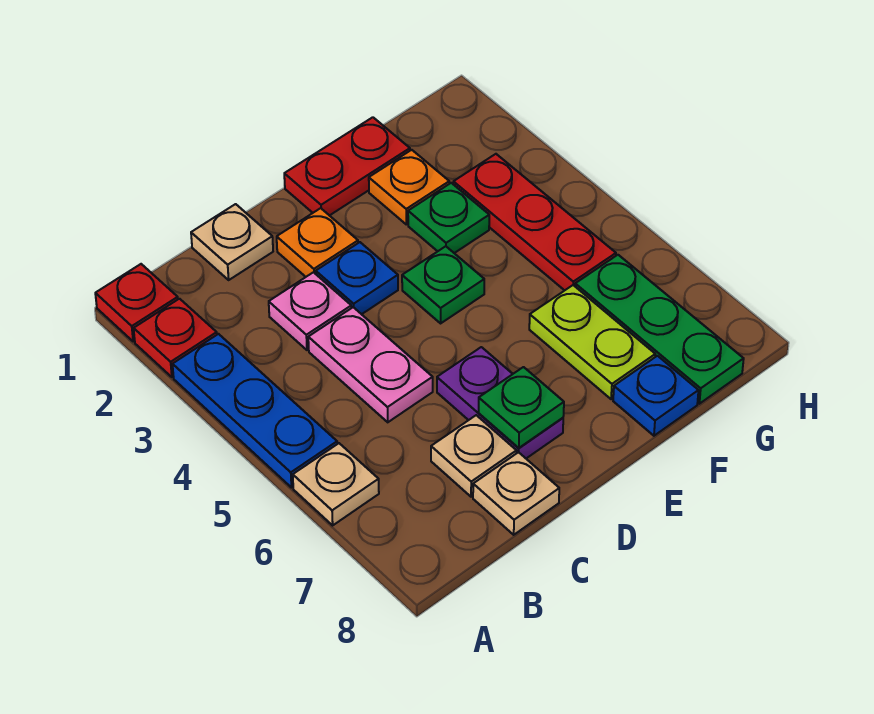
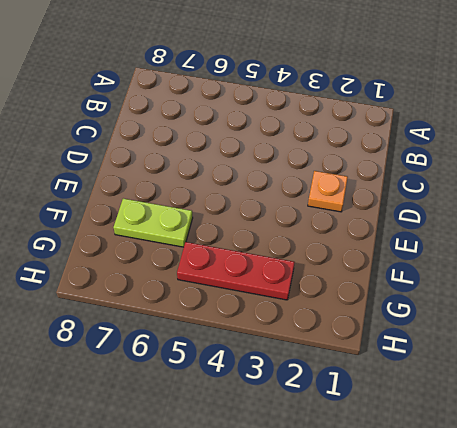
none -> red 1x1 plate [95,264,178,342]
none -> red 1x1 plate [134,299,217,377]
none -> blue 1x3 plate [173,334,337,488]

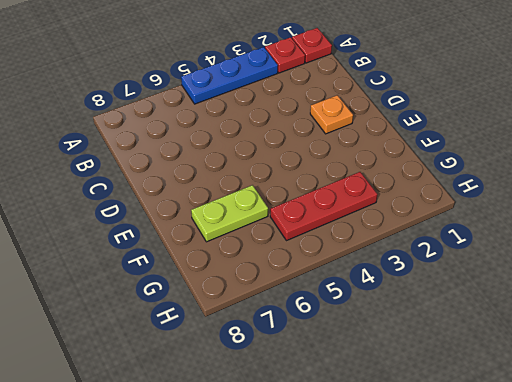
none -> tan 1x1 plate [293,443,379,525]
none -> tan 1x1 plate [191,204,273,280]
none -> pink 1x1 plate [269,272,351,350]

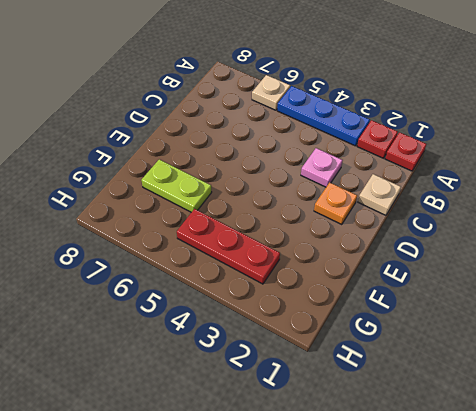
none -> pink 1x2 plate [308,307,433,422]
none -> tan 1x1 plate [431,415,516,497]
none -> tan 1x1 plate [473,452,559,535]

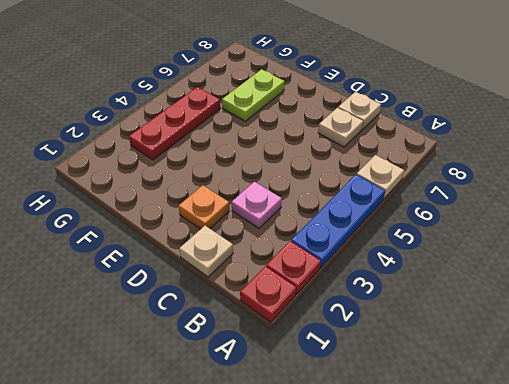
none -> pink 1x2 plate [308,307,433,422]
none -> blue 1x1 plate [316,242,398,314]
none -> purple 1x2 plate [437,347,563,458]

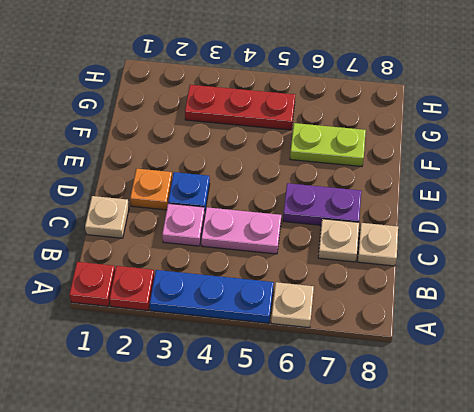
none -> red 1x2 plate [284,117,410,216]
none -> green 1x1 plate [402,246,484,323]
none -> orange 1x1 plate [369,150,449,224]

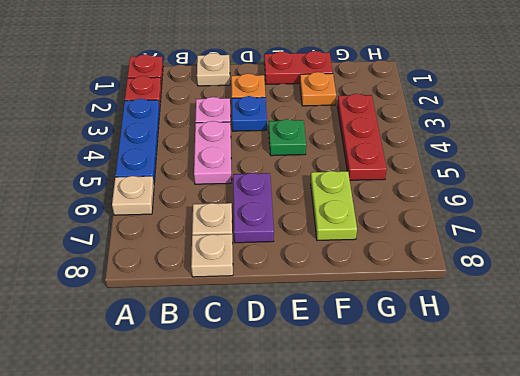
none -> green 1x1 plate [408,183,489,253]
none -> blue 1x1 plate [613,356,698,436]
none -> green 1x3 plate [575,255,744,404]

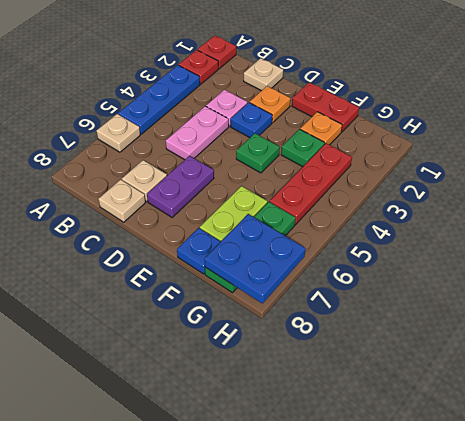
blue 2x2 plate [205,214,306,304] -> none
none -> green 1x1 plate [479,367,564,448]

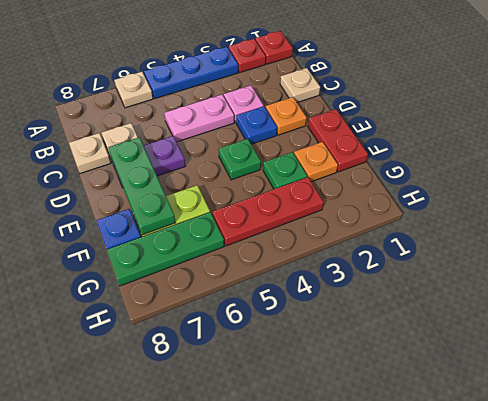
green 1x3 plate [108,137,176,235] -> green 1x1 plate [479,367,564,448]

